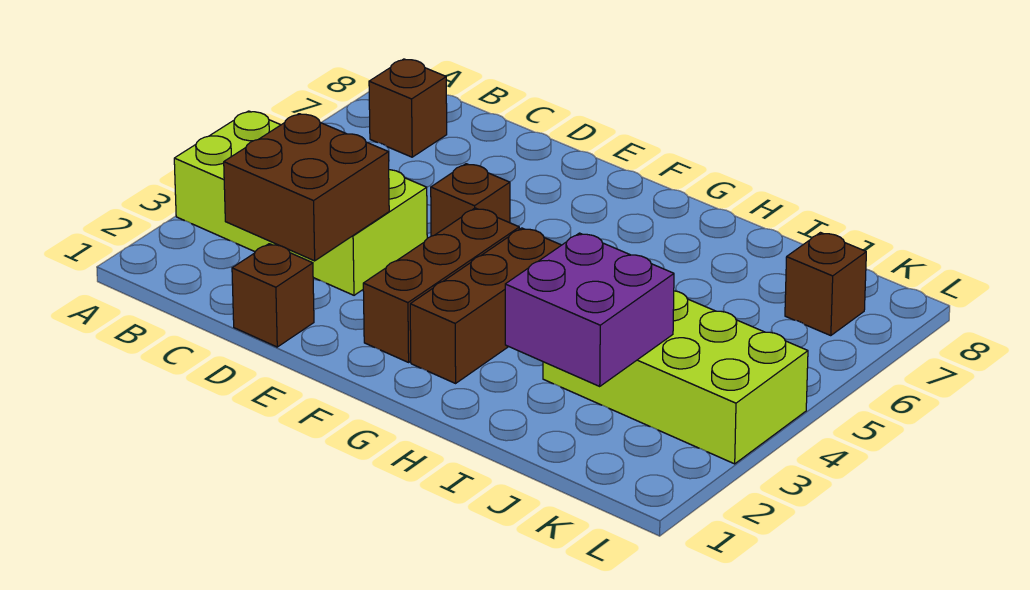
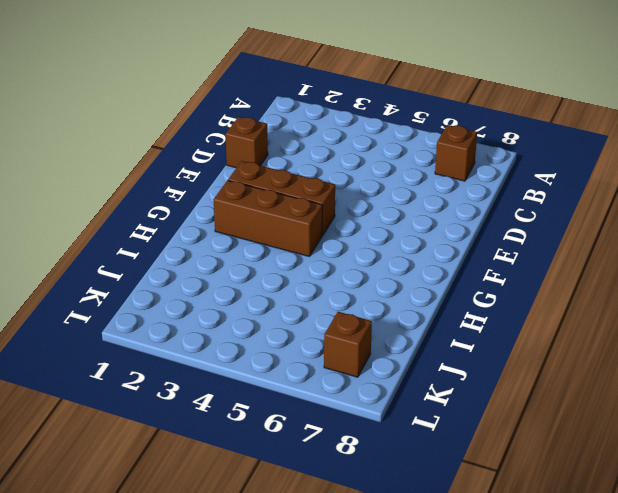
none -> lime 2x4 brick [174,111,427,295]
none -> brown 1x1 brick [431,164,510,236]

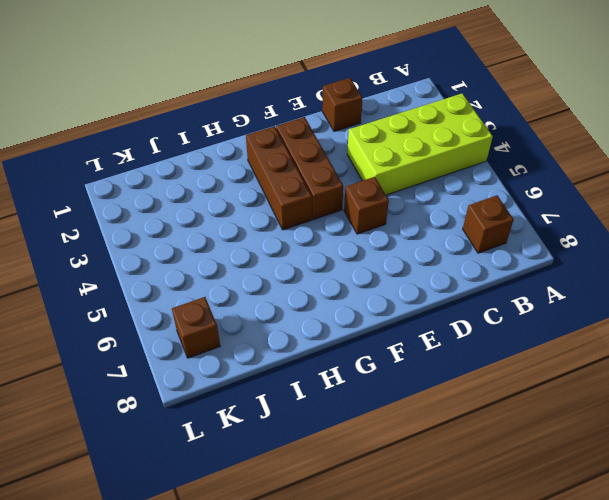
none -> lime 2x4 brick [543,291,808,464]
none -> brown 2x2 brick [224,114,389,261]

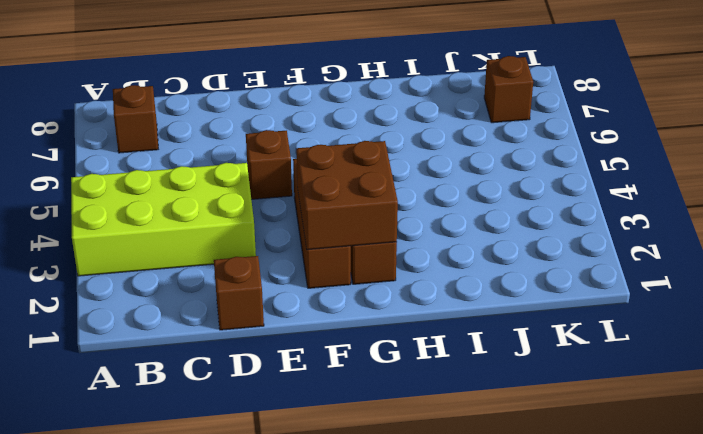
brown 2x2 brick [296,141,398,250] -> brown 2x2 brick moved to [224,114,389,261]
none -> lime 2x4 brick [543,291,808,464]
none -> purple 2x2 brick [505,233,674,386]

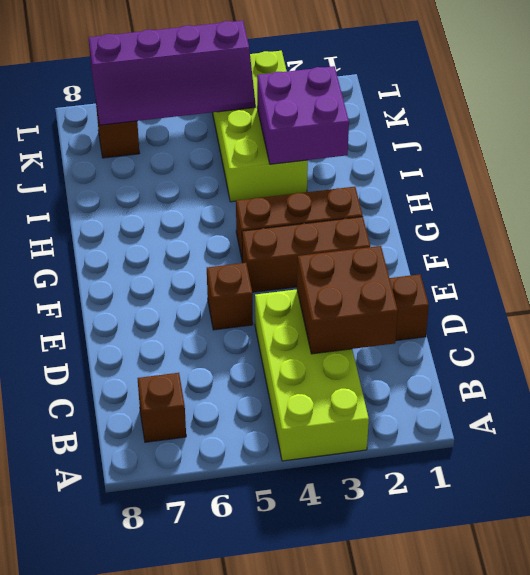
purple 2x4 slope [89,21,255,125] -> none

